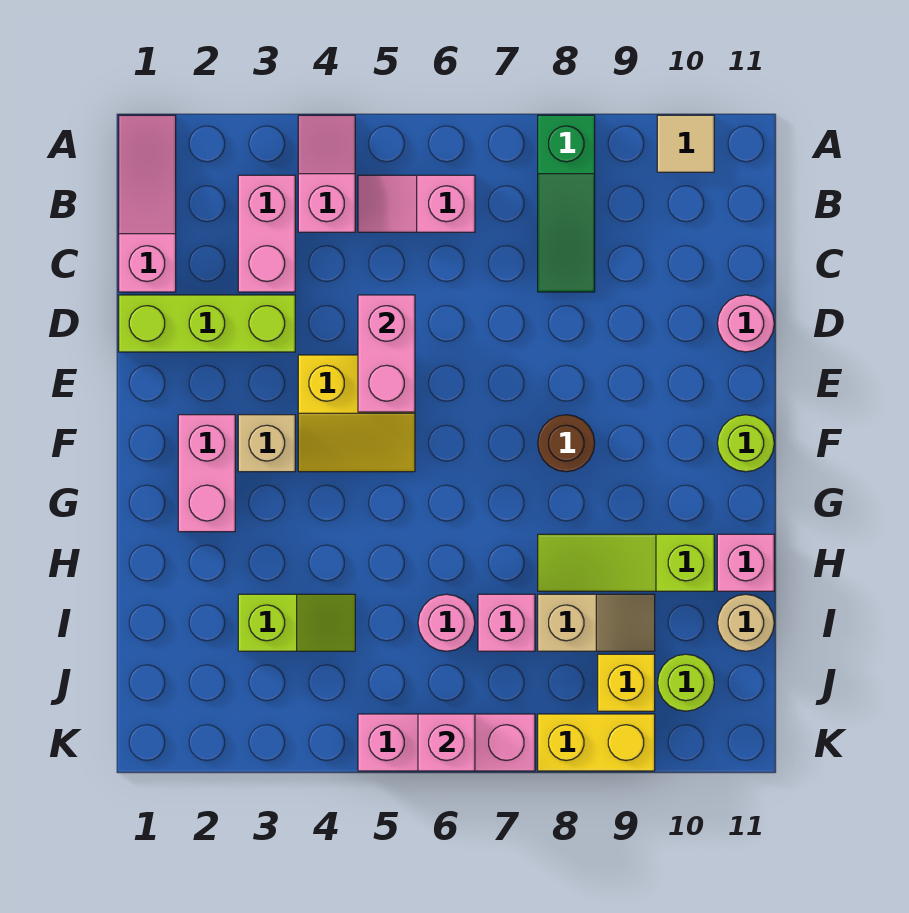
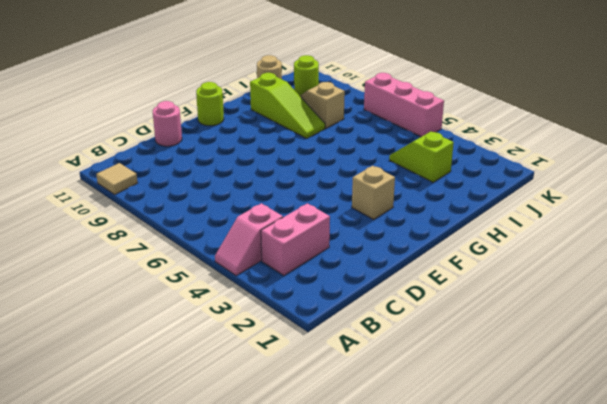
none -> pink 1x3 slope [119,115,176,292]
none -> green 1x3 slope [538,115,595,292]
none -> pink 1x2 slope [358,175,475,232]

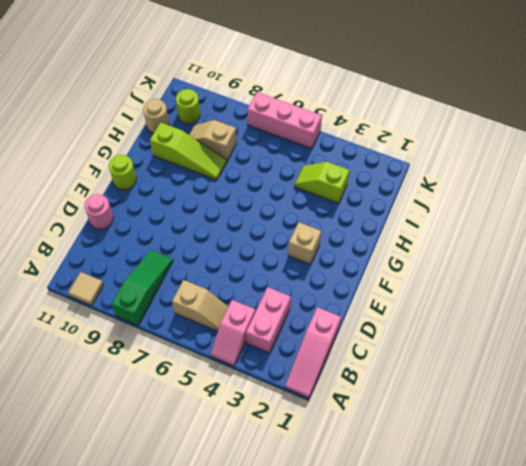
tan 1x2 slope [172,280,228,331] -> pink 1x2 slope [358,175,475,232]
none -> lime 1x3 brick [119,295,295,352]
none -> yellow 2x2 slope [298,355,415,472]
none -> pink 1x2 brick [178,415,235,532]

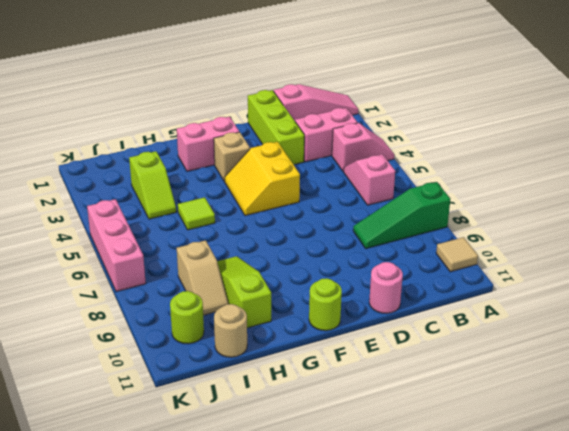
lime 1x1 tile [178,197,215,230] -> none
none -> brown 1x1 round brick [538,415,595,472]
none -> pink 1x1 brick [717,534,774,591]
none -> pink 1x1 round brick [418,594,475,651]

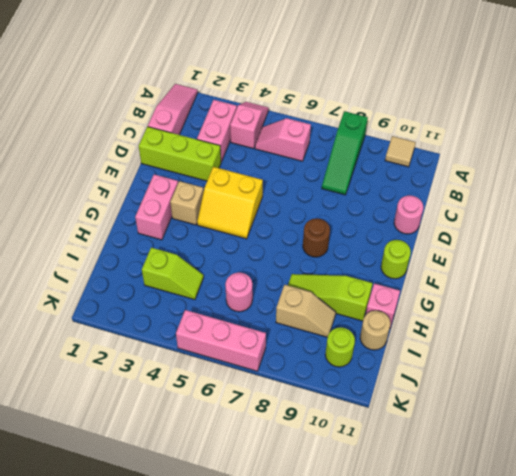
none -> pink 1x1 brick [478,594,535,651]
none -> yellow 1x1 brick [598,654,655,711]
none -> yellow 1x2 brick [538,714,655,771]

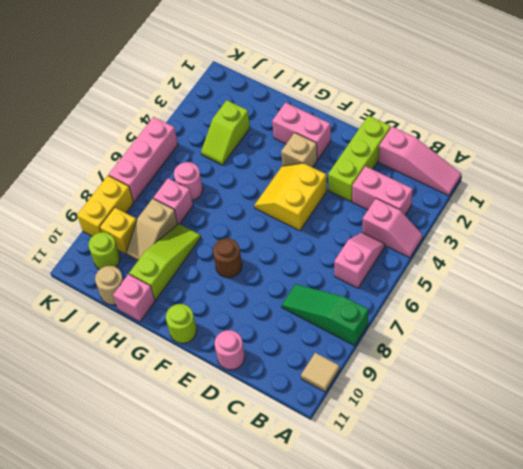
none -> pink 1x2 brick [358,295,415,412]
none -> pink 1x1 brick [418,714,475,771]

